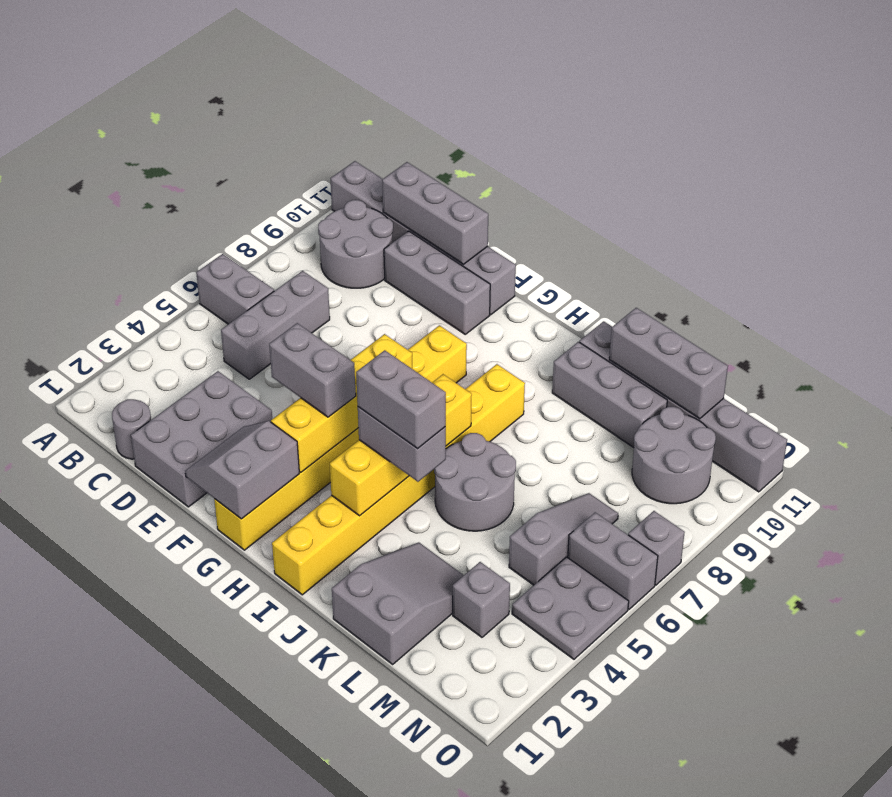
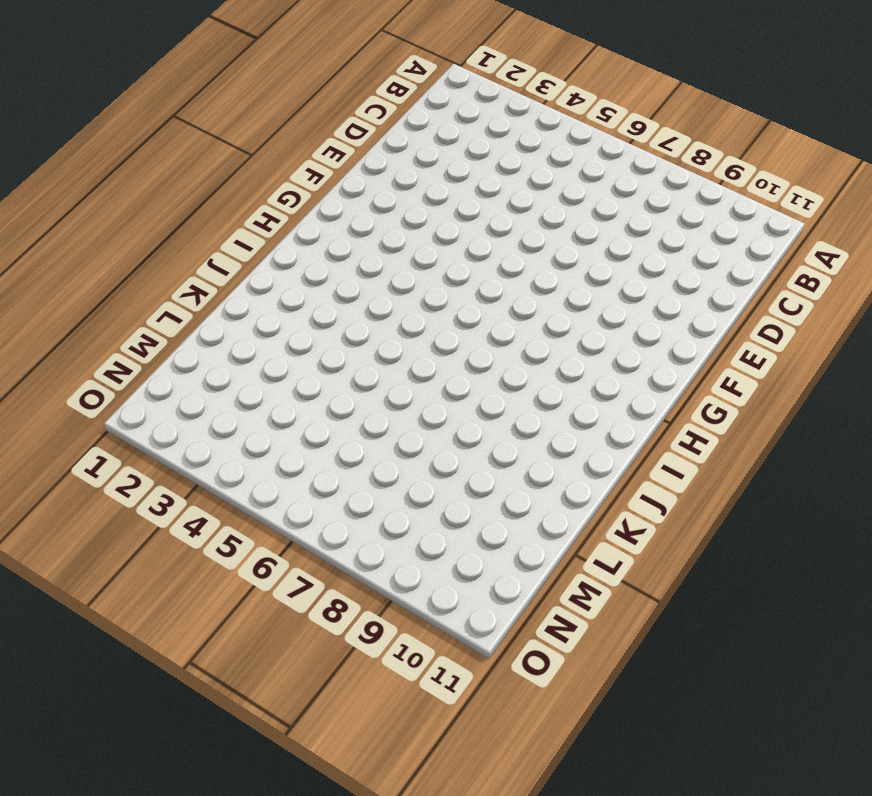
none -> grey 1x2 brick [196,254,274,324]
none -> grey 1x6 brick [331,161,516,315]
none -> grey 2x2 round brick [318,200,393,288]

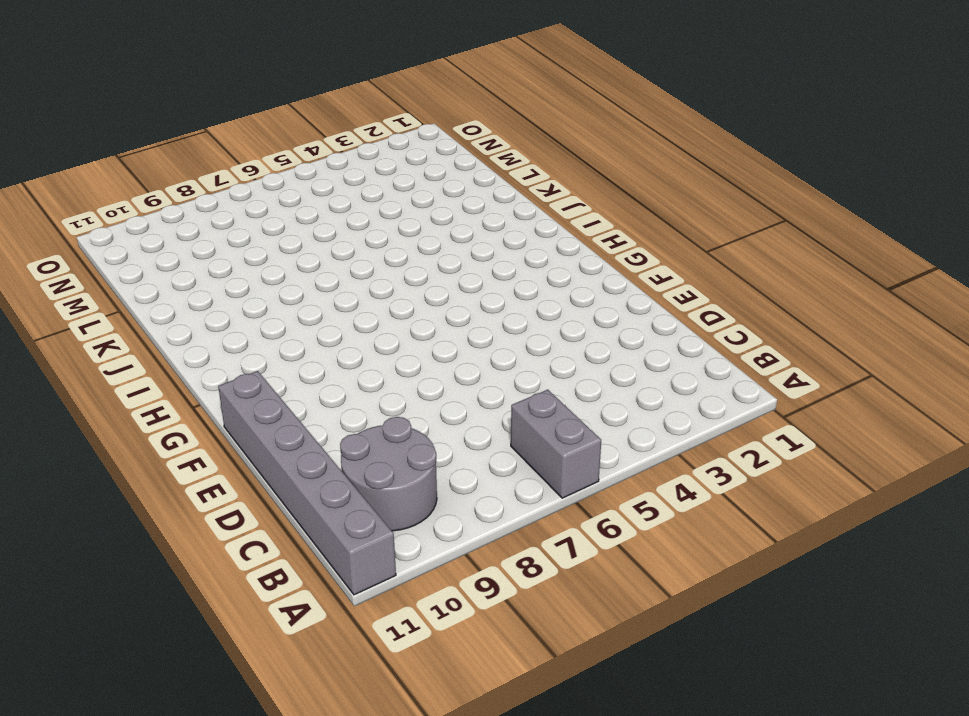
none -> grey 1x1 round brick [112,399,151,459]
none -> grey 1x3 brick [221,271,330,379]
none -> grey 2x3 brick [131,371,272,507]

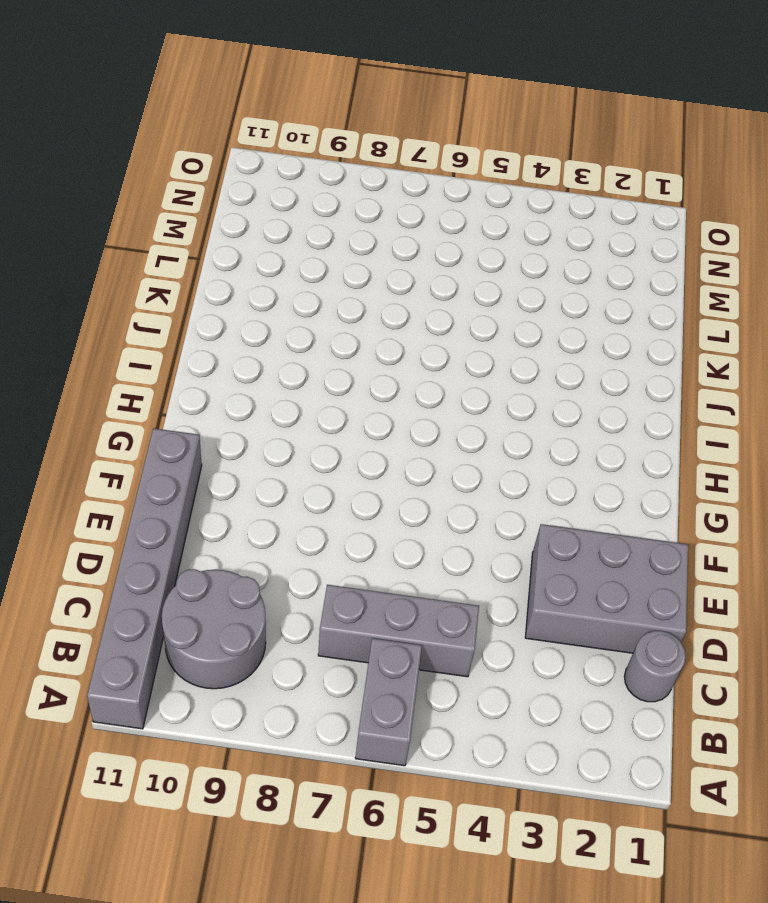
none -> grey 1x3 brick [384,231,490,334]
none -> yellow 1x8 brick [214,325,467,550]
none -> yellow 1x8 brick [272,364,525,595]

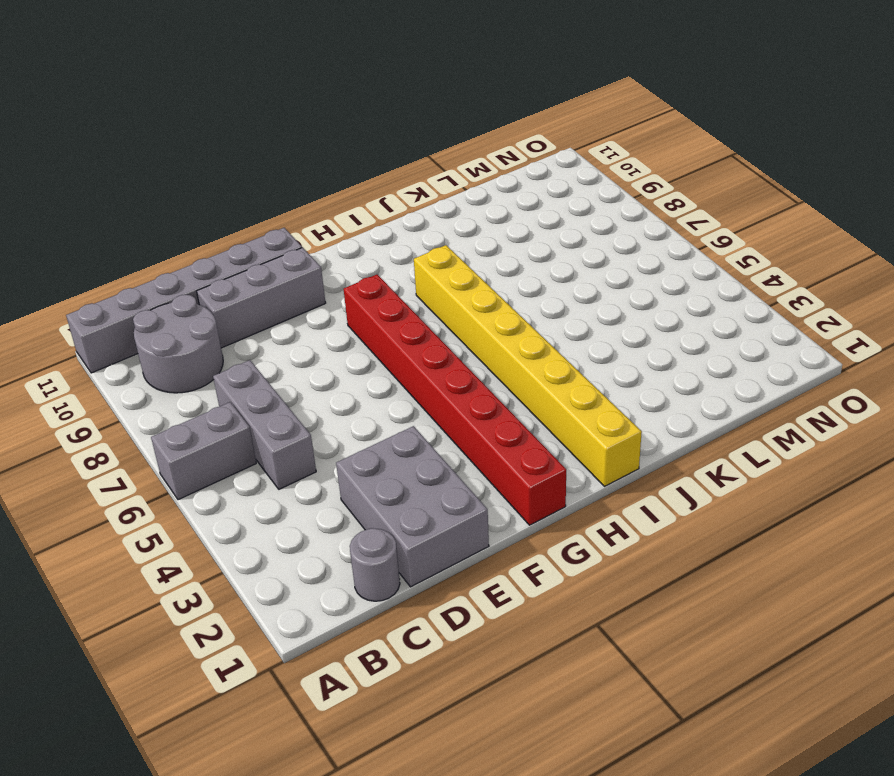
red 1x8 brick [344,275,566,525] -> yellow 1x8 brick [214,325,467,550]
none -> grey 2x2 round brick [434,433,516,531]
none -> grey 1x3 brick [552,342,667,448]
none -> grey 1x6 brick [579,321,787,492]

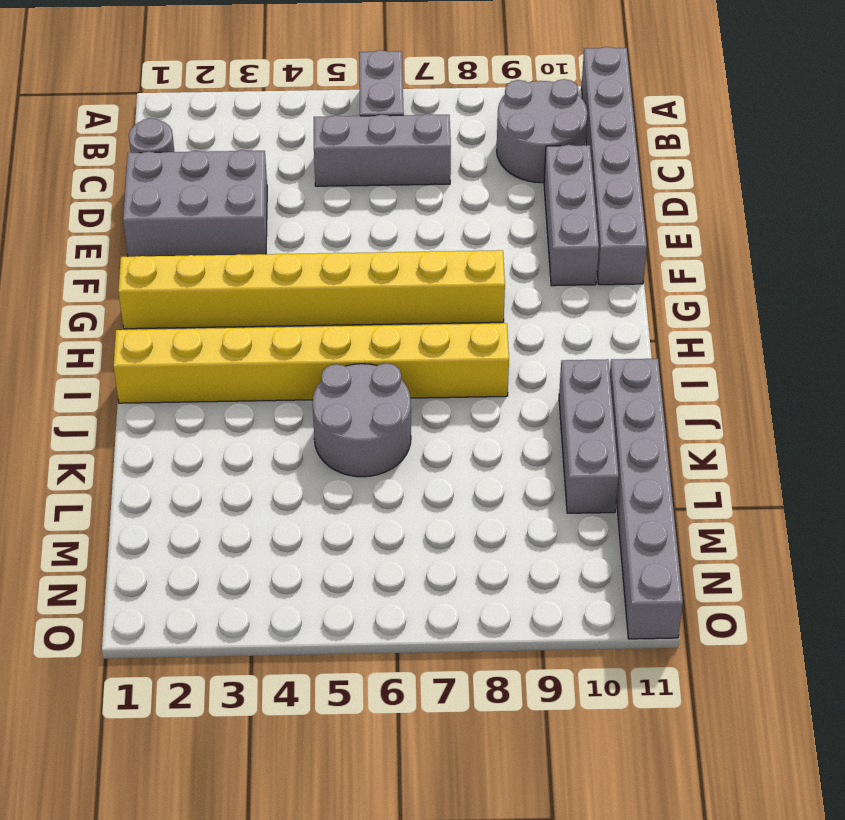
none -> grey 2x3 slope [332,542,464,664]
none -> grey 1x1 brick [453,562,510,637]
none -> grey 1x3 slope [509,493,618,585]

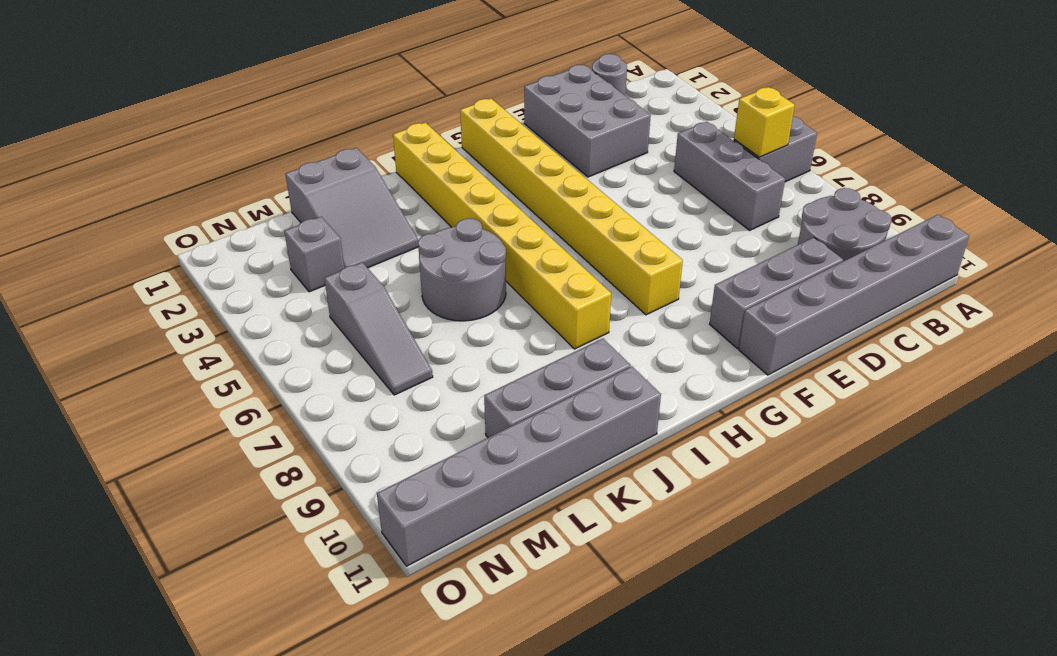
yellow 1x1 brick [734,87,795,157] -> none
none -> grey 2x2 round brick [632,407,716,504]
none -> grey 2x2 plate [512,557,629,659]
none -> grey 1x2 brick [568,512,658,609]

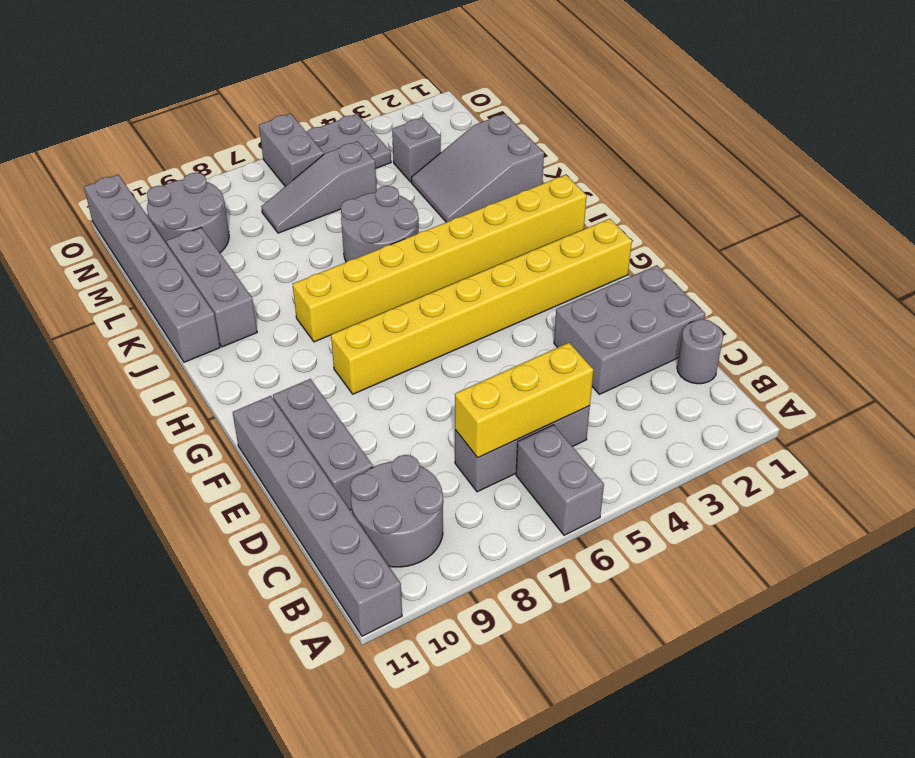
yellow 1x3 brick [455,343,593,458] -> none
none -> grey 1x1 brick [628,511,685,585]
none -> grey 1x3 brick [382,162,488,264]
none -> grey 2x2 slope [185,421,299,519]

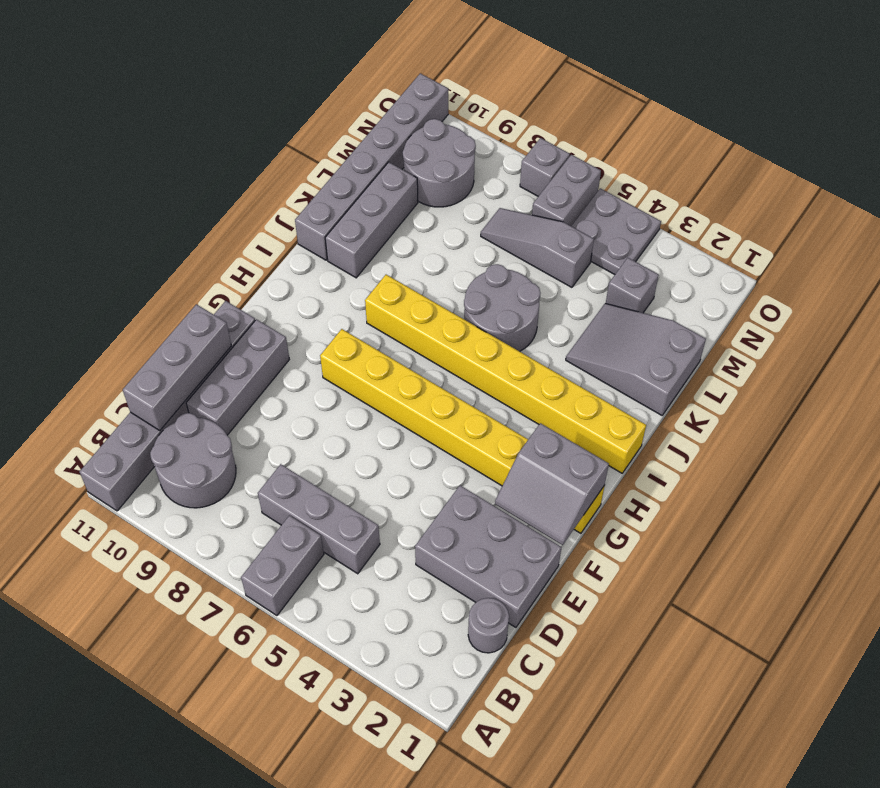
none -> yellow 1x4 brick [271,334,412,472]
none -> yellow 1x4 brick [330,374,472,516]
none -> grey 1x3 brick [609,308,728,419]

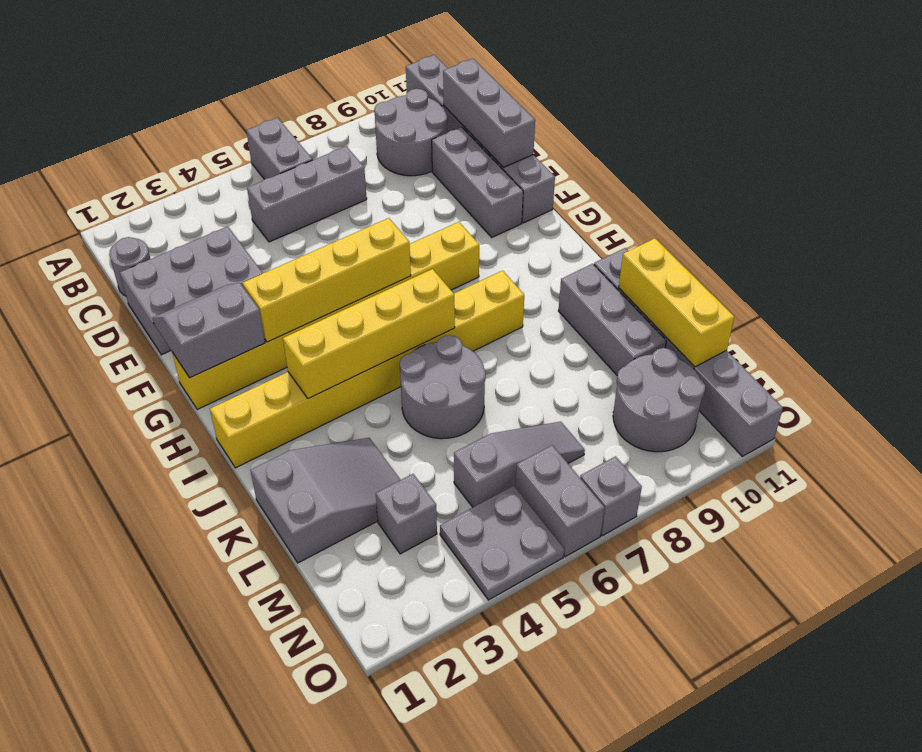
yellow 1x3 brick [619,238,734,367] -> grey 1x3 brick [609,308,728,419]
none -> grey 1x2 brick [269,323,356,417]
none -> grey 1x2 brick [358,407,446,482]
none -> grey 1x2 brick [356,350,446,449]

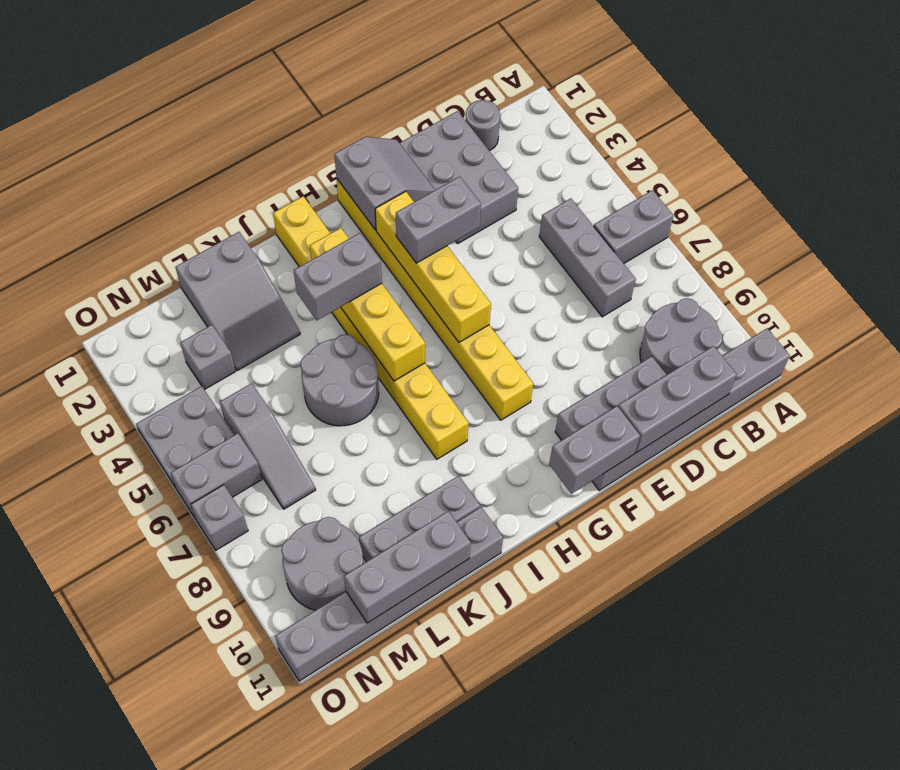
grey 1x2 brick [549,406,640,494] -> grey 1x2 brick moved to [356,350,446,449]

